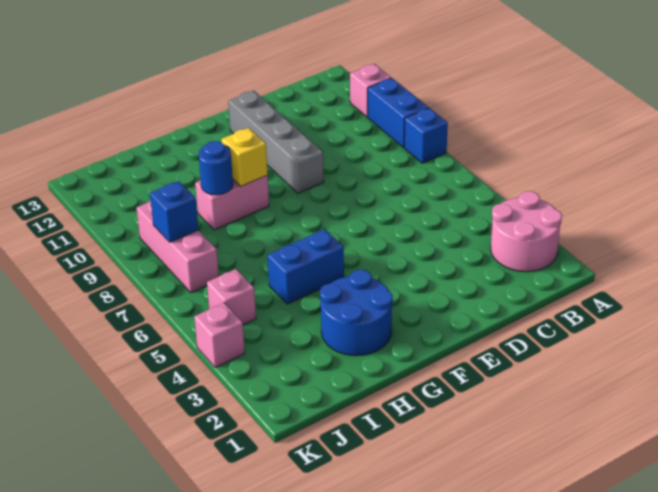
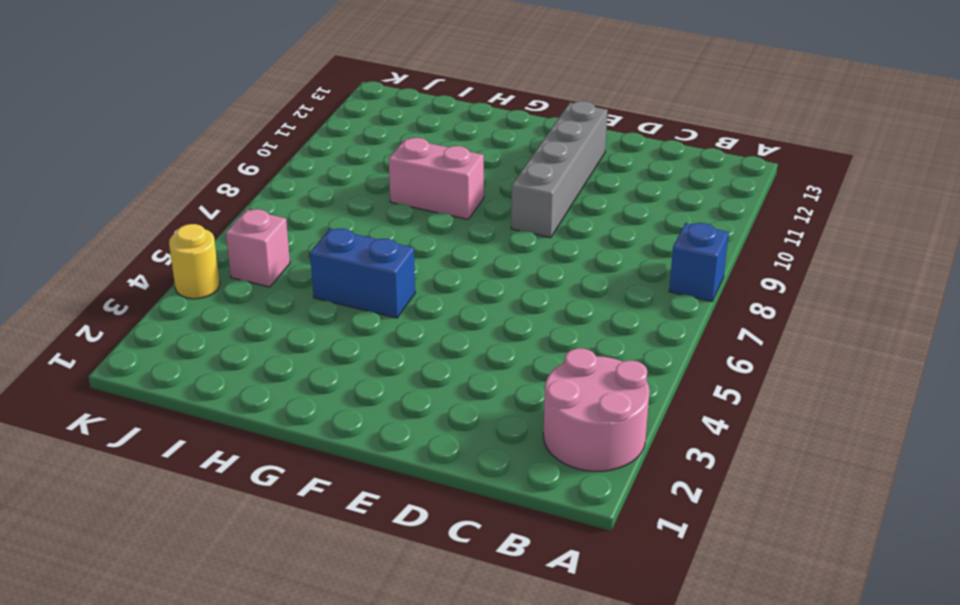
yellow 1x1 round brick [169,224,220,299] -> pink 1x1 brick [194,303,245,368]
none -> blue 1x2 brick [368,78,428,148]
none -> pink 1x1 brick [350,64,391,117]
none -> blue 2x2 round brick [320,270,393,356]

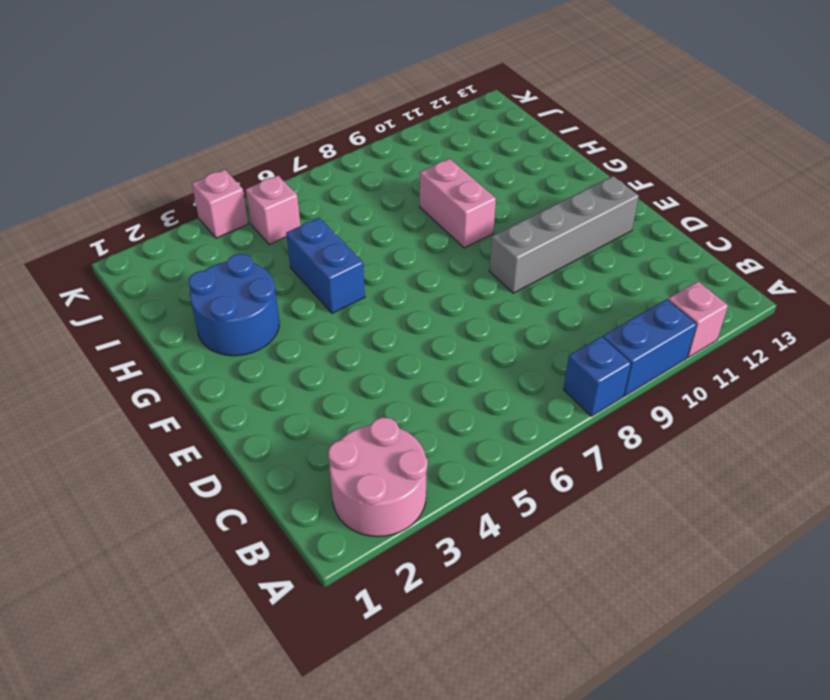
none -> pink 1x3 brick [137,201,219,293]
none -> yellow 1x1 brick [222,128,268,187]
none -> blue 1x1 round brick [199,141,233,195]

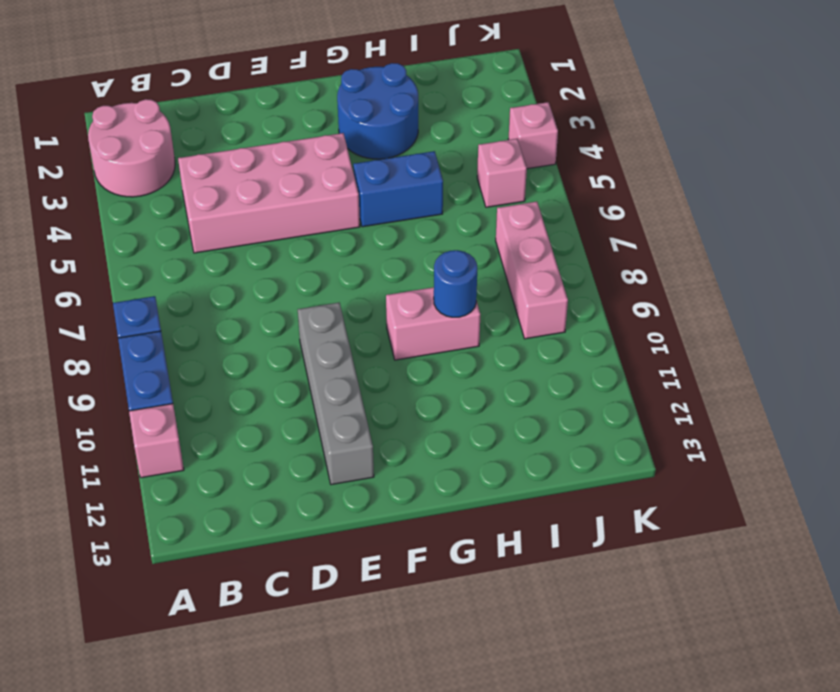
pink 2x4 brick [178,133,360,253] -> none
none -> yellow 1x1 brick [222,128,268,187]
none -> blue 1x1 brick [150,181,198,242]

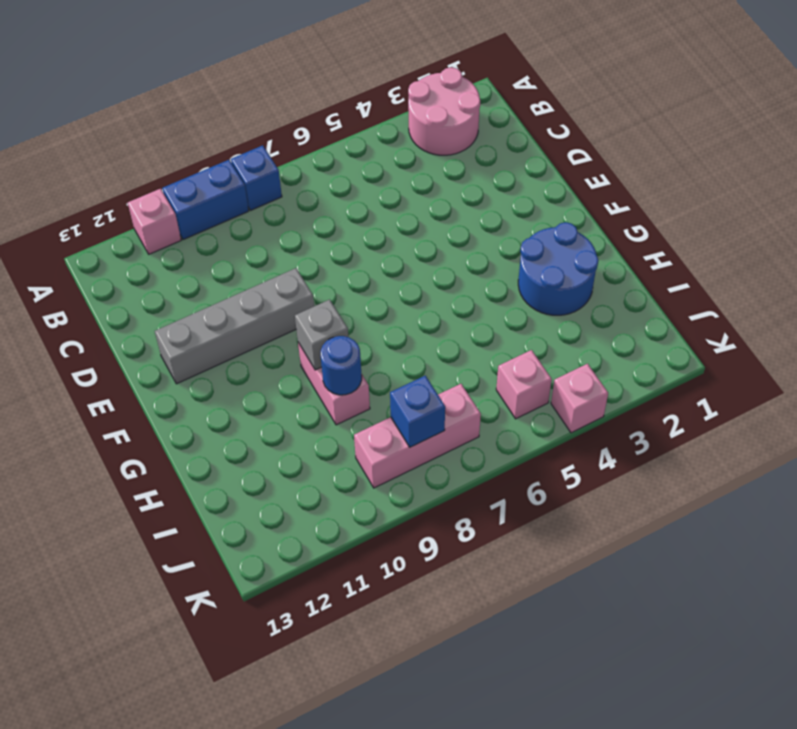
grey 1x1 brick [295,300,348,370] -> yellow 1x1 brick [222,128,268,187]
none -> blue 1x2 brick [268,229,344,304]

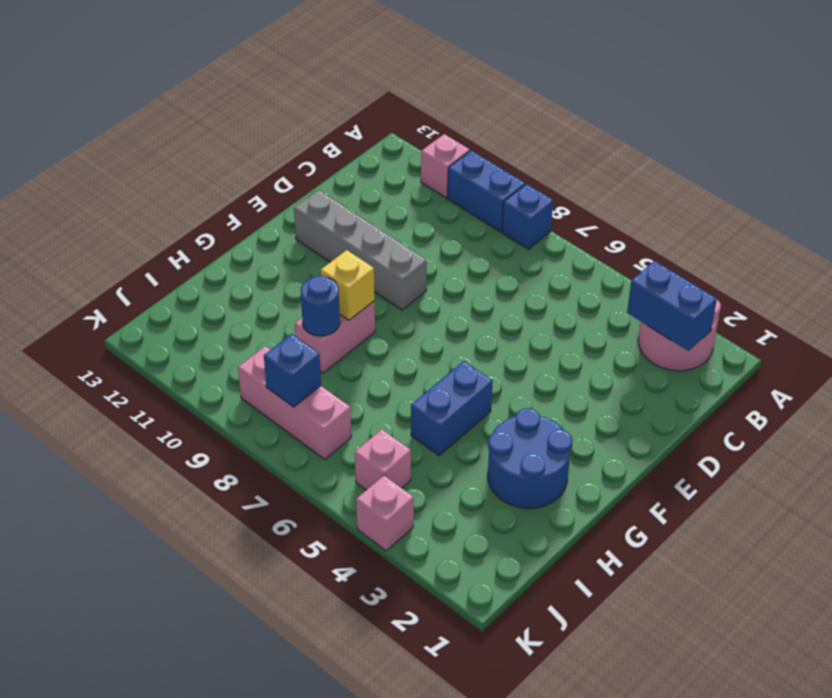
blue 1x2 brick [627,261,717,351] -> none

